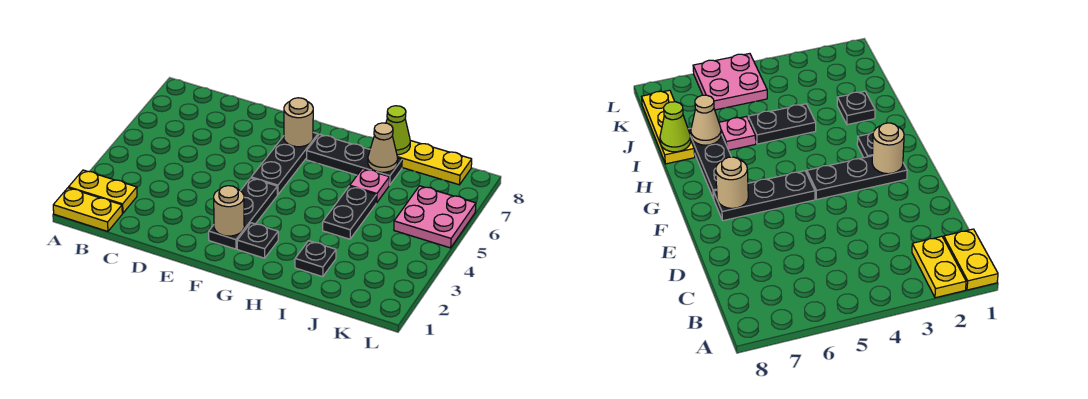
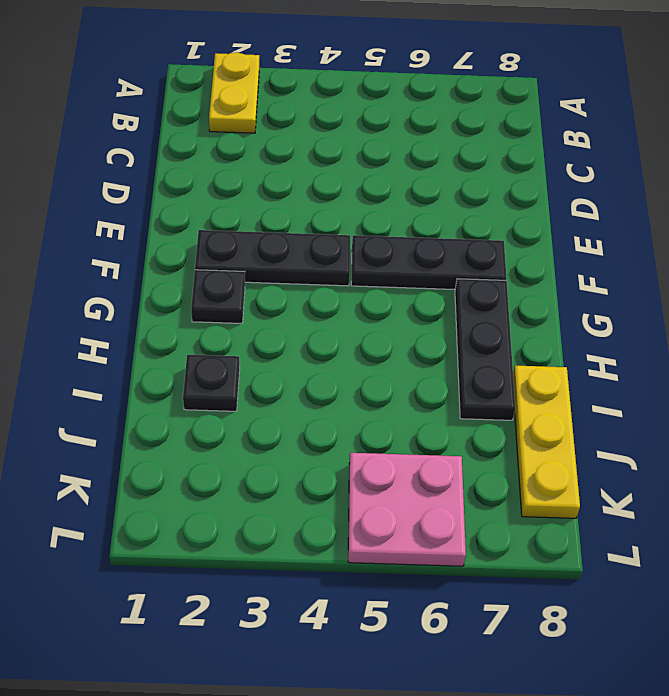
none -> yellow 1x2 plate [53,188,122,231]
none -> black 1x2 plate [323,186,376,239]
none -> pink 1x1 plate [350,169,389,203]

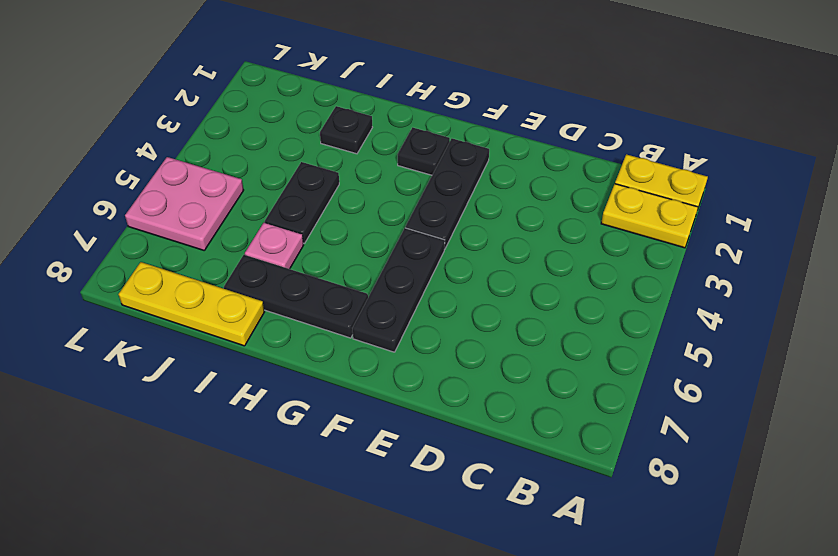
none -> tan 1x1 round brick [214,186,244,236]
none -> tan 1x1 round brick [284,98,313,147]
none -> tan 1x1 cone [368,123,398,172]

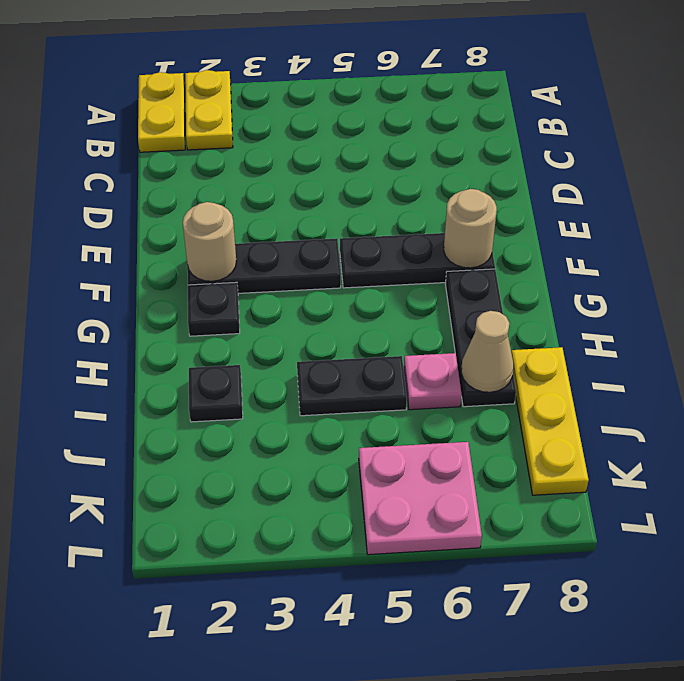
none -> lime 1x1 cone [386,106,410,155]

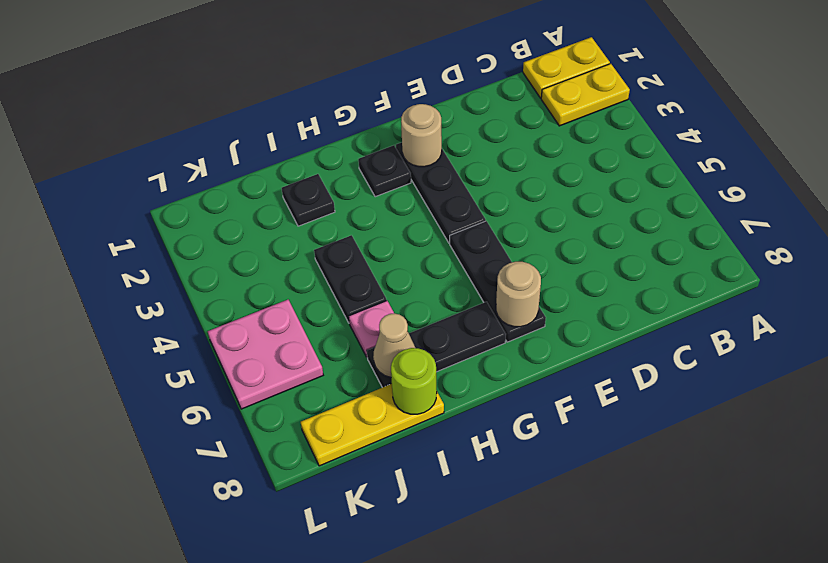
lime 1x1 round brick [391,348,437,414] -> lime 1x1 cone [386,106,410,155]

